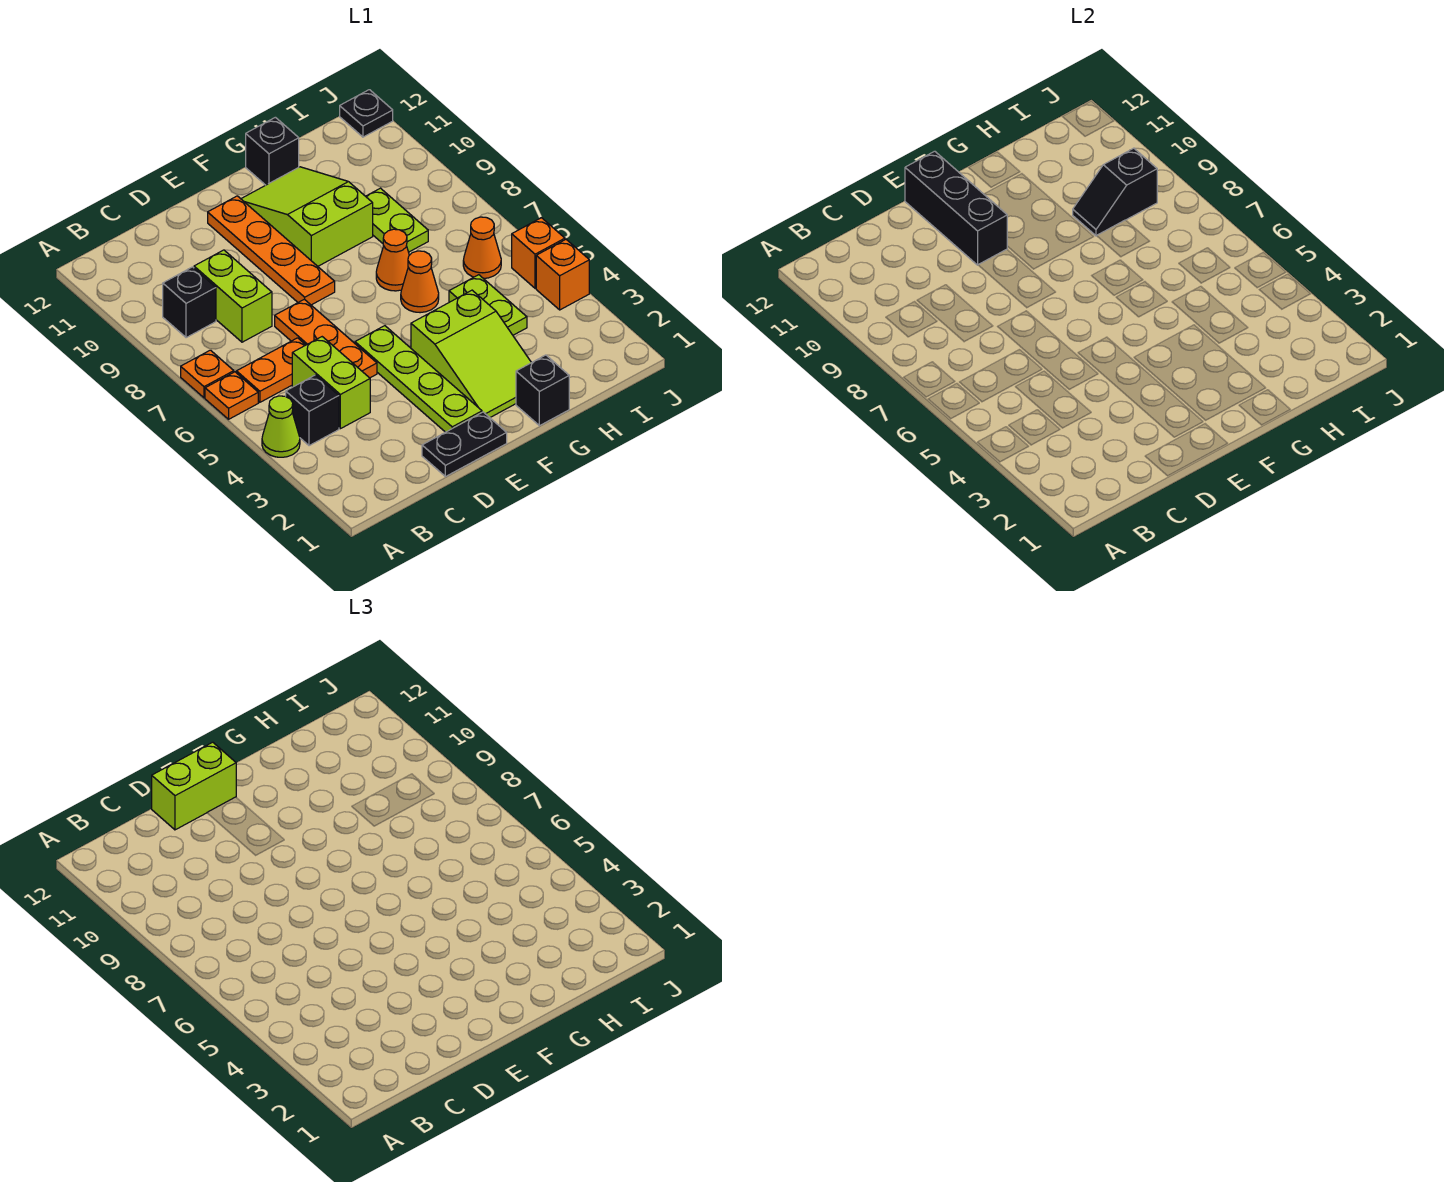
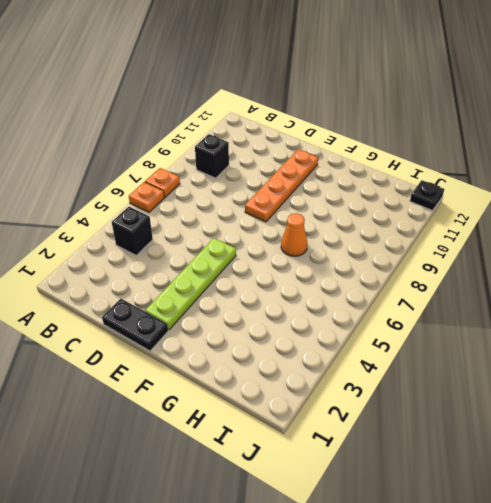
none -> lime 1x1 cone [262,396,300,457]
none -> orange 1x2 plate [236,338,305,402]
none -> lime 1x2 brick [292,337,370,429]

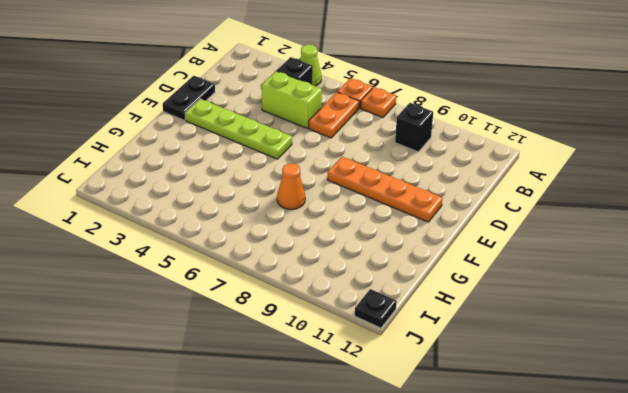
none -> lime 1x2 brick [194,250,272,342]
none -> orange 1x3 plate [275,299,377,378]
none -> lime 2x3 slope [411,290,531,417]

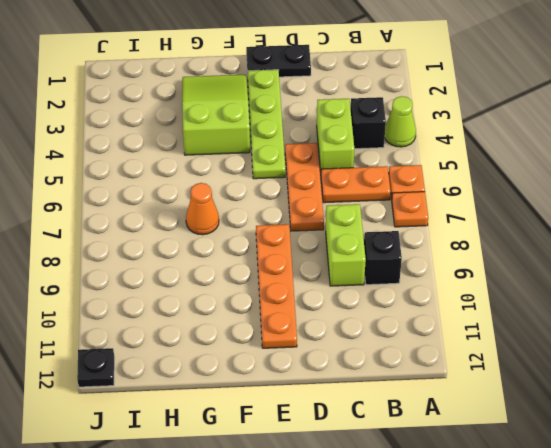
none -> lime 2x3 slope [241,167,373,266]
none -> black 1x1 brick [516,355,569,426]
none -> orange 1x1 cone [401,251,439,313]

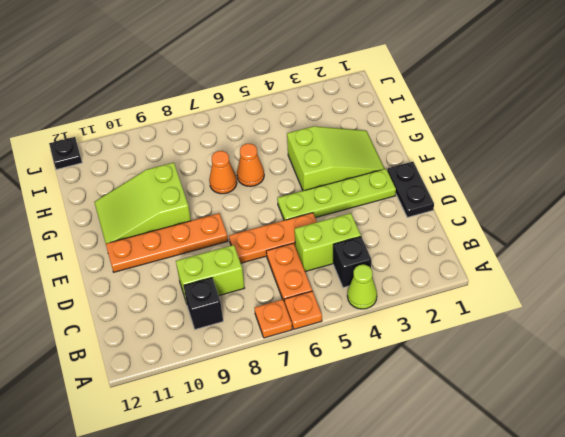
none -> black 1x1 brick [516,355,569,426]
none -> black 1x1 brick [246,117,299,185]
none -> lime 1x2 plate [449,275,527,335]

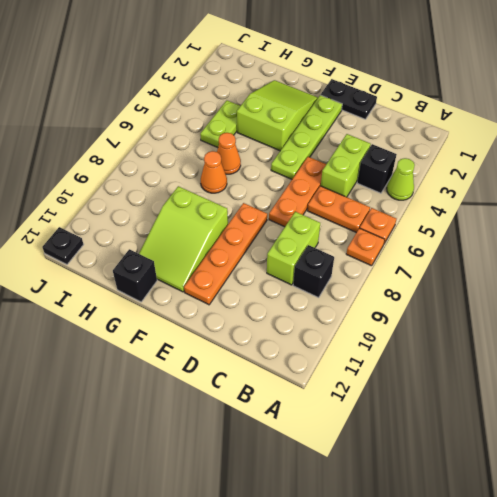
none -> black 1x1 brick [516,355,569,426]
none -> lime 1x2 plate [366,188,428,252]
none -> orange 1x1 cone [463,217,501,279]

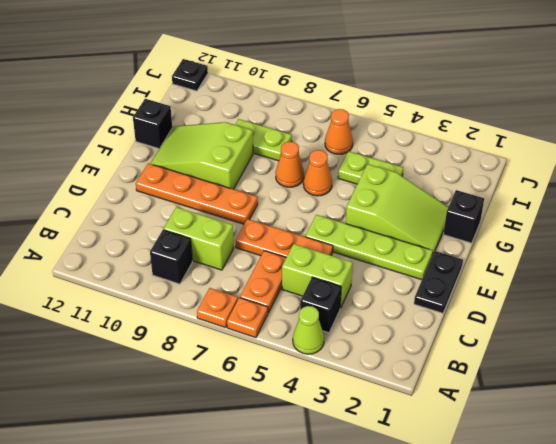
none -> orange 1x1 brick [536,240,589,310]
none -> orange 1x1 brick [512,218,565,288]
none -> black 1x3 brick [905,151,1007,265]

